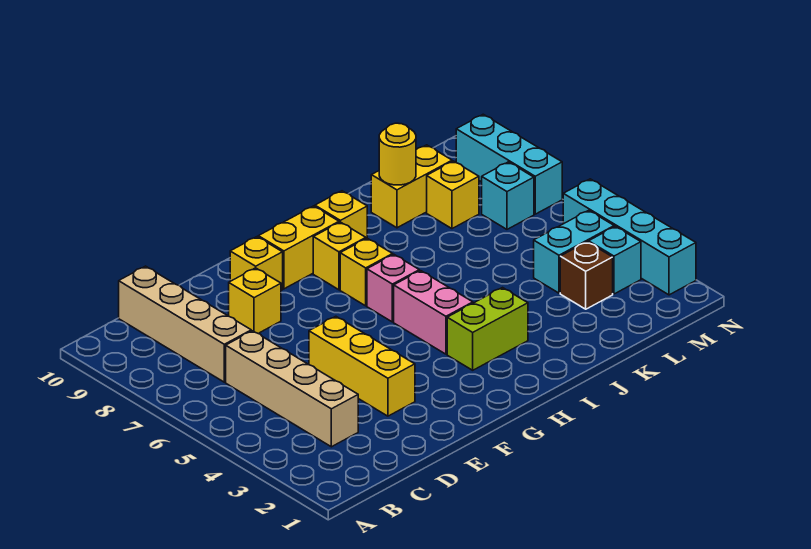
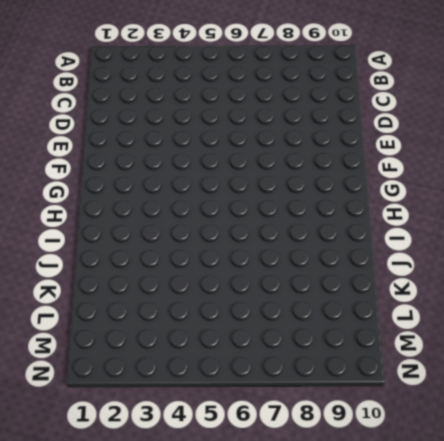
none -> tan 1x4 brick [226,331,358,447]
none -> tan 1x4 brick [119,266,251,382]
none -> yellow 1x3 brick [309,316,415,416]

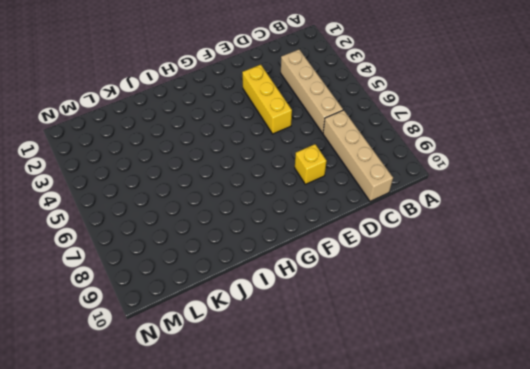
none -> yellow 1x1 brick [230,237,283,290]
none -> yellow 1x2 brick [258,206,339,289]
none -> lime 1x2 brick [447,288,528,370]

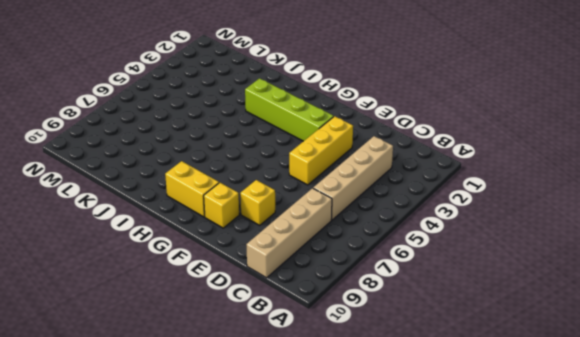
lime 1x4 brick [245,78,334,141] -> lime 1x2 brick [447,288,528,370]
none -> pink 1x2 brick [394,271,473,354]
none -> pink 1x1 brick [367,255,419,322]
none -> yellow 1x1 brick [340,238,393,306]

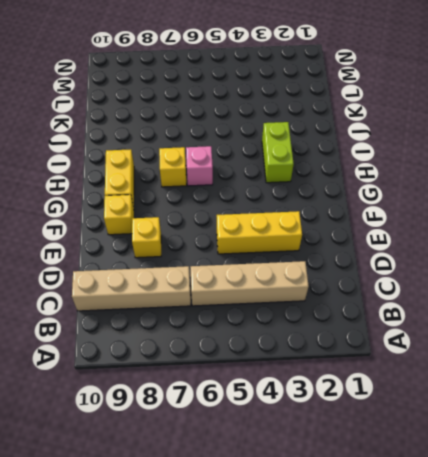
none -> pink 1x2 brick [394,271,473,354]
none -> yellow 1x1 brick [313,222,366,290]
none -> yellow 1x1 brick [315,191,367,239]

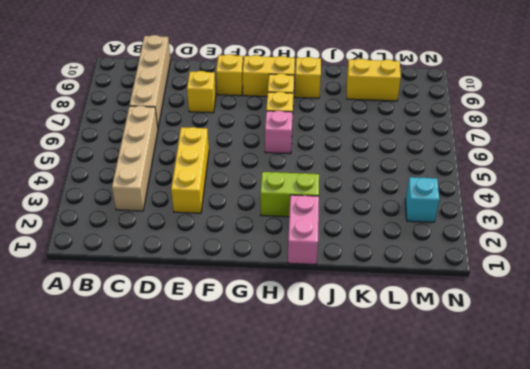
pink 1x2 brick [288,195,319,265] -> pink 1x2 brick moved to [394,271,473,354]
none -> brown 1x1 brick [560,242,613,309]
none -> cyan 1x2 brick [534,210,614,293]
none -> yellow 1x1 brick [427,161,479,229]

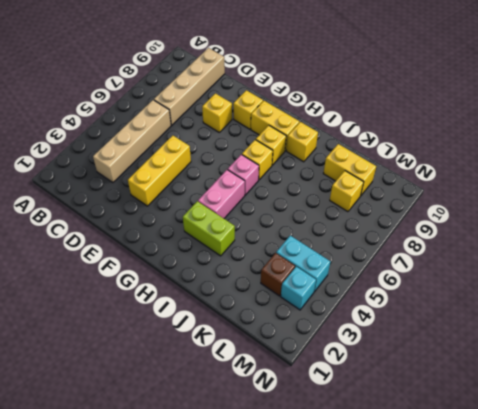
none -> cyan 1x1 brick [482,162,534,229]
none -> cyan 1x4 brick [563,179,696,295]
none -> cyan 1x3 brick [456,114,562,214]

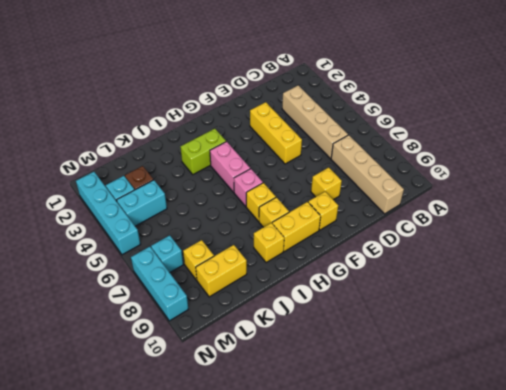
none -> yellow 1x1 round brick [379,123,416,185]

